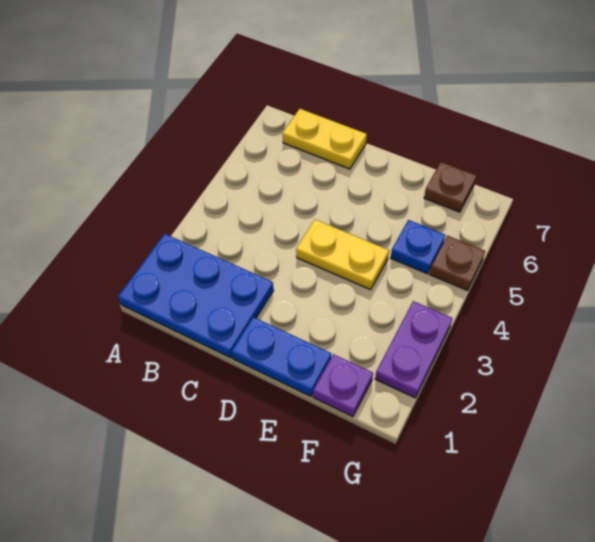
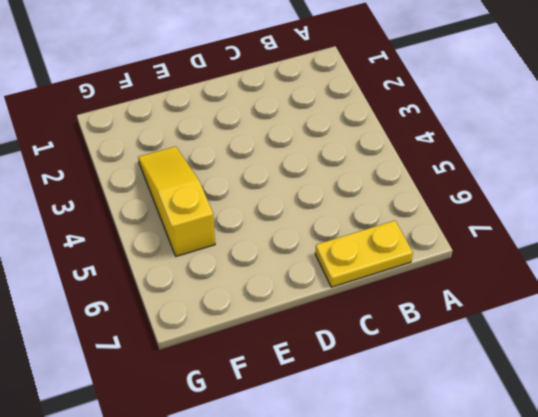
yellow 1x3 slope [138,146,215,256] -> blue 1x1 plate [391,220,445,274]
none -> blue 2x3 plate [118,234,274,358]
none -> blue 1x2 plate [231,317,331,396]

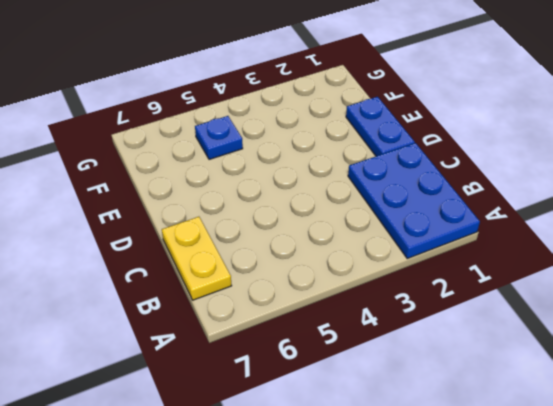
none -> yellow 1x2 plate [296,220,389,290]
none -> purple 1x1 plate [313,354,373,417]

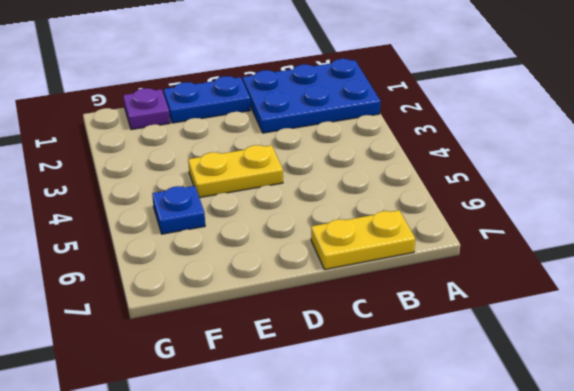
none -> brown 1x1 plate [424,162,476,212]
none -> purple 1x2 plate [375,301,453,398]

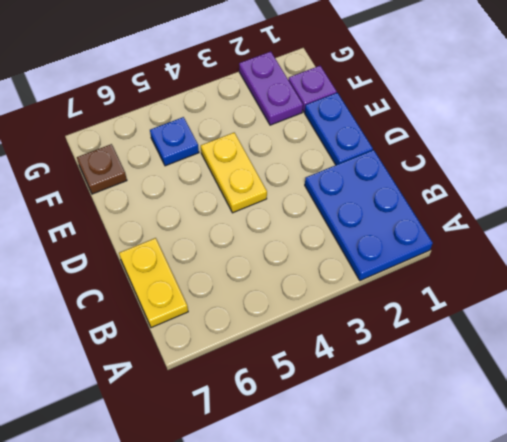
purple 1x2 plate [239,52,303,125] -> purple 1x2 plate turned to [375,301,453,398]
none -> brown 1x1 plate [430,236,485,291]

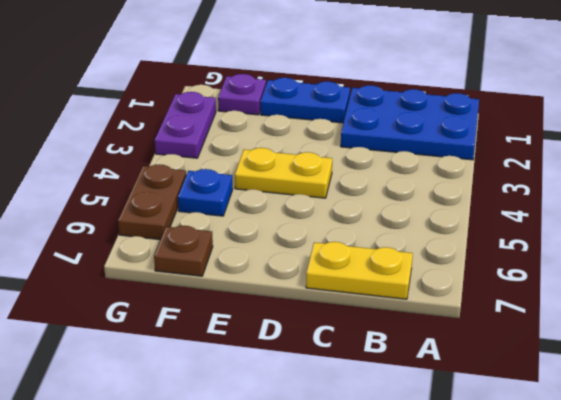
brown 1x2 plate [118,164,186,240] -> brown 1x1 plate [430,236,485,291]

